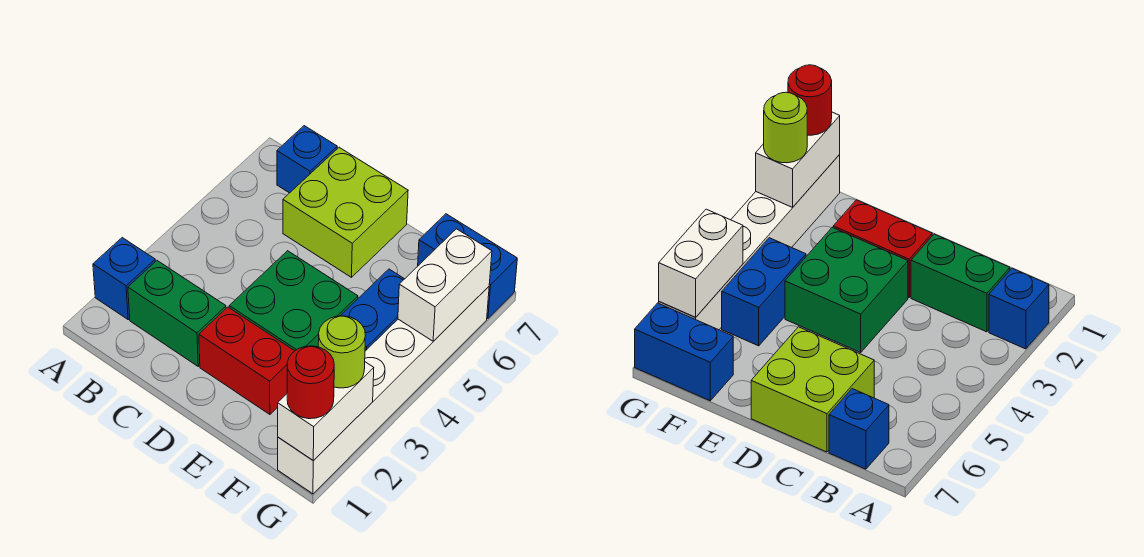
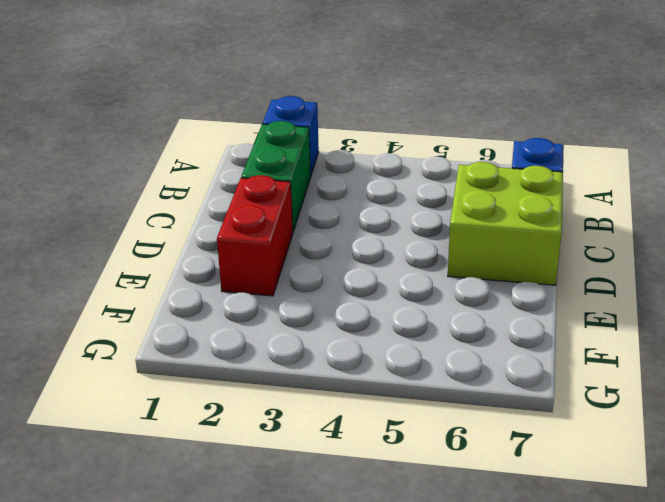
none -> green 2x2 brick [229,251,358,351]
none -> blue 1x2 brick [341,269,404,351]
none -> blue 1x2 brick [418,214,517,318]

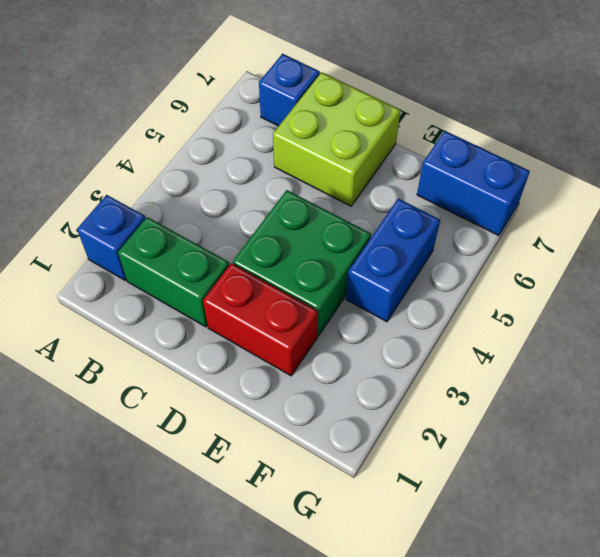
none -> white 1x6 brick [278,287,489,494]
none -> white 1x2 brick [278,362,374,461]
none -> white 1x2 brick [398,229,492,341]

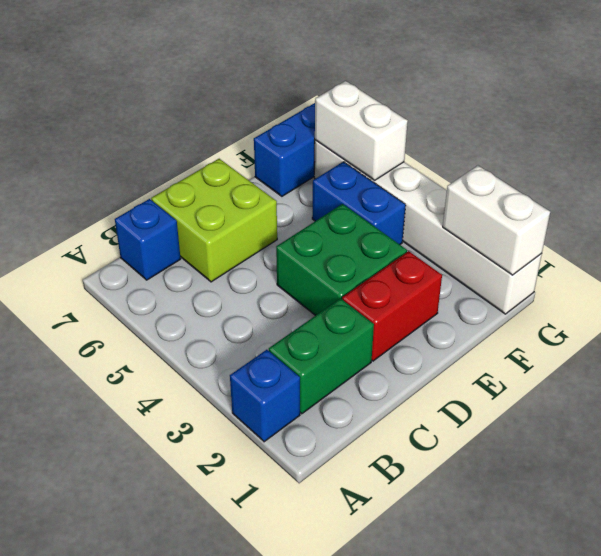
none -> red 1x1 round brick [287,346,334,419]
none -> lime 1x1 round brick [318,316,366,388]

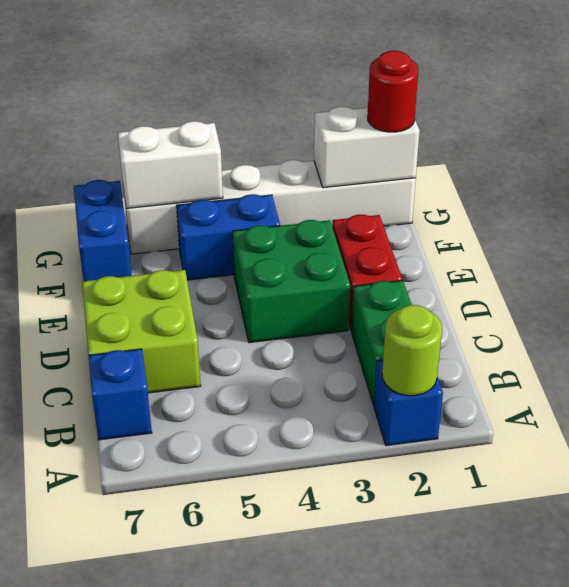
lime 1x1 round brick [382,305,442,396] -> lime 1x1 round brick moved to [318,316,366,388]

